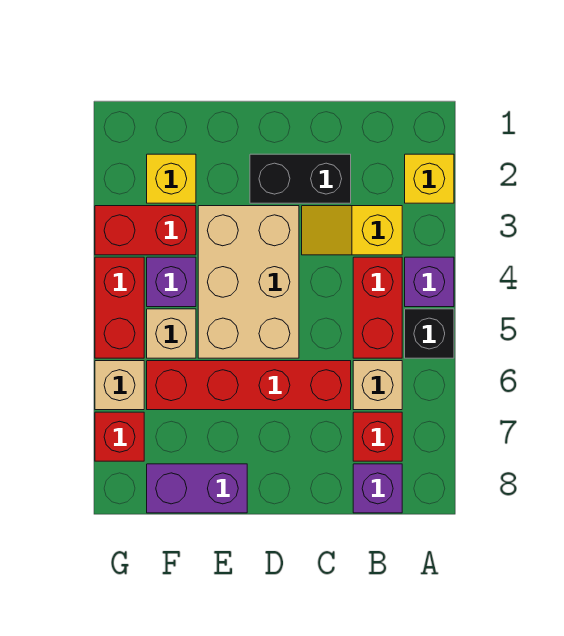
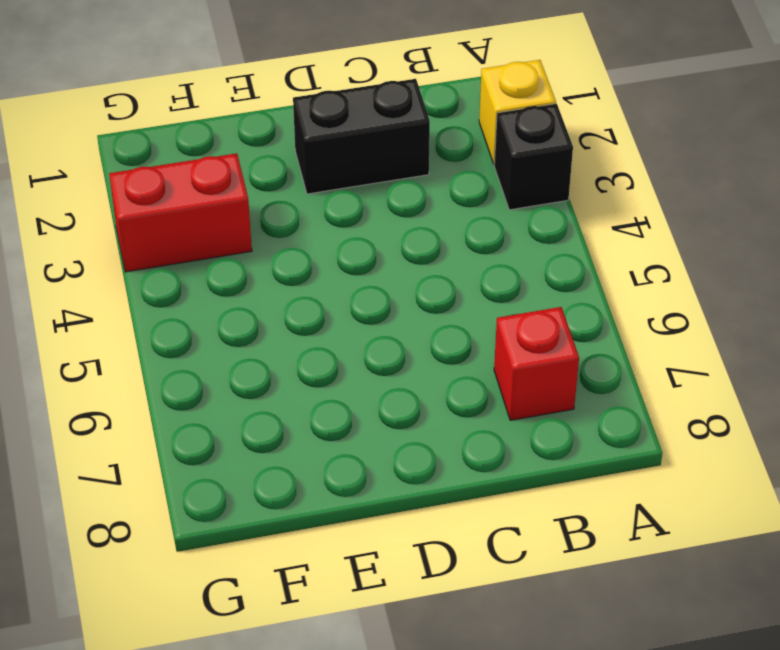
black 1x1 brick [494,104,573,210] -> black 1x1 brick moved to [405,309,454,358]
none -> purple 1x1 brick [405,257,454,307]
none -> yellow 1x2 slope [302,206,402,255]
none -> red 1x2 brick [353,257,402,358]

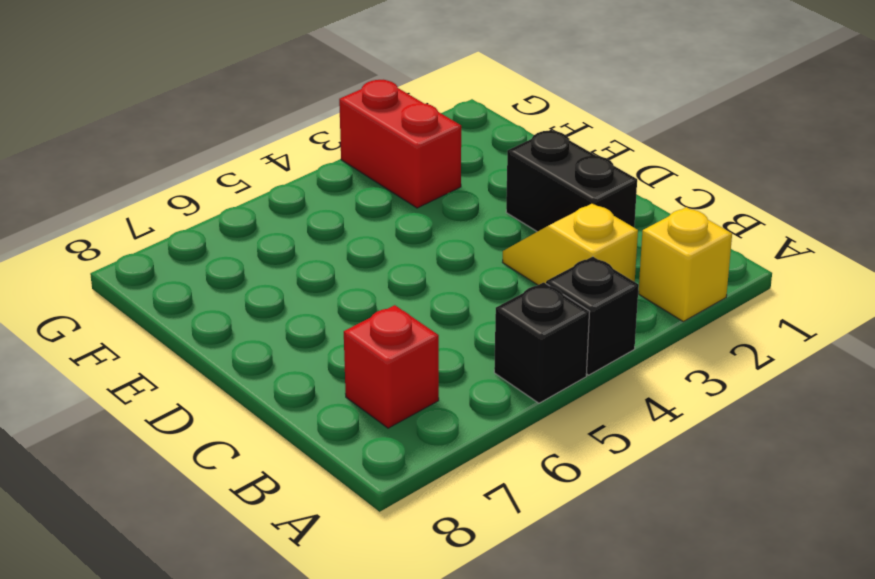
black 1x1 brick [546,257,639,375] -> purple 1x1 brick [405,257,454,307]
none -> red 1x2 brick [353,257,402,358]
none -> tan 1x1 brick [353,361,402,410]
none -> purple 1x1 brick [353,464,402,513]

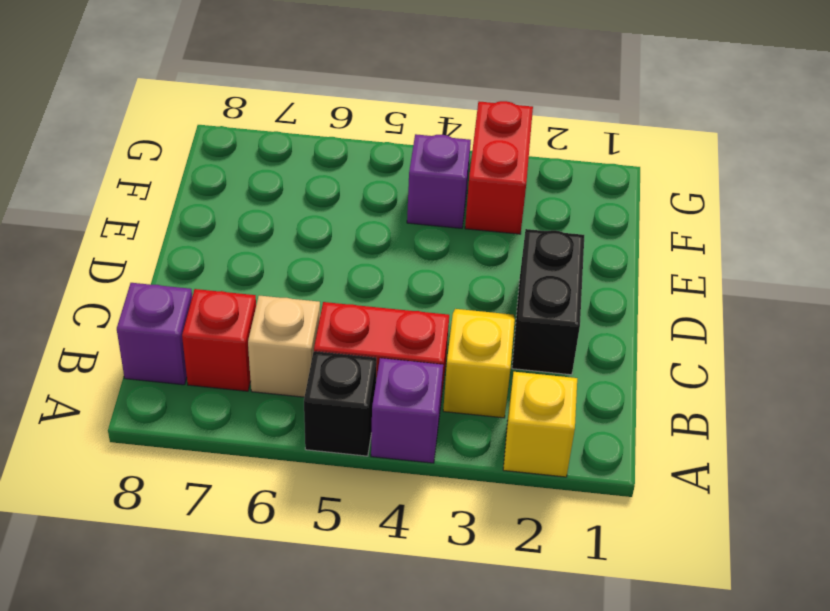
none -> red 1x4 brick [147,361,351,410]
none -> tan 2x3 brick [198,206,299,358]
none -> purple 1x2 brick [147,464,247,513]

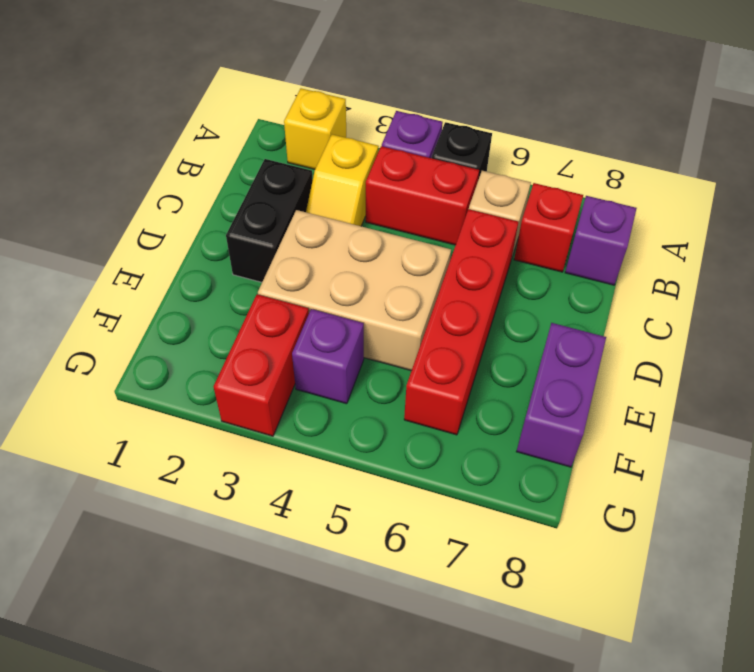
none -> yellow 1x1 brick [147,154,196,203]
none -> tan 1x1 brick [147,309,196,358]
none -> red 1x2 brick [95,257,144,358]

